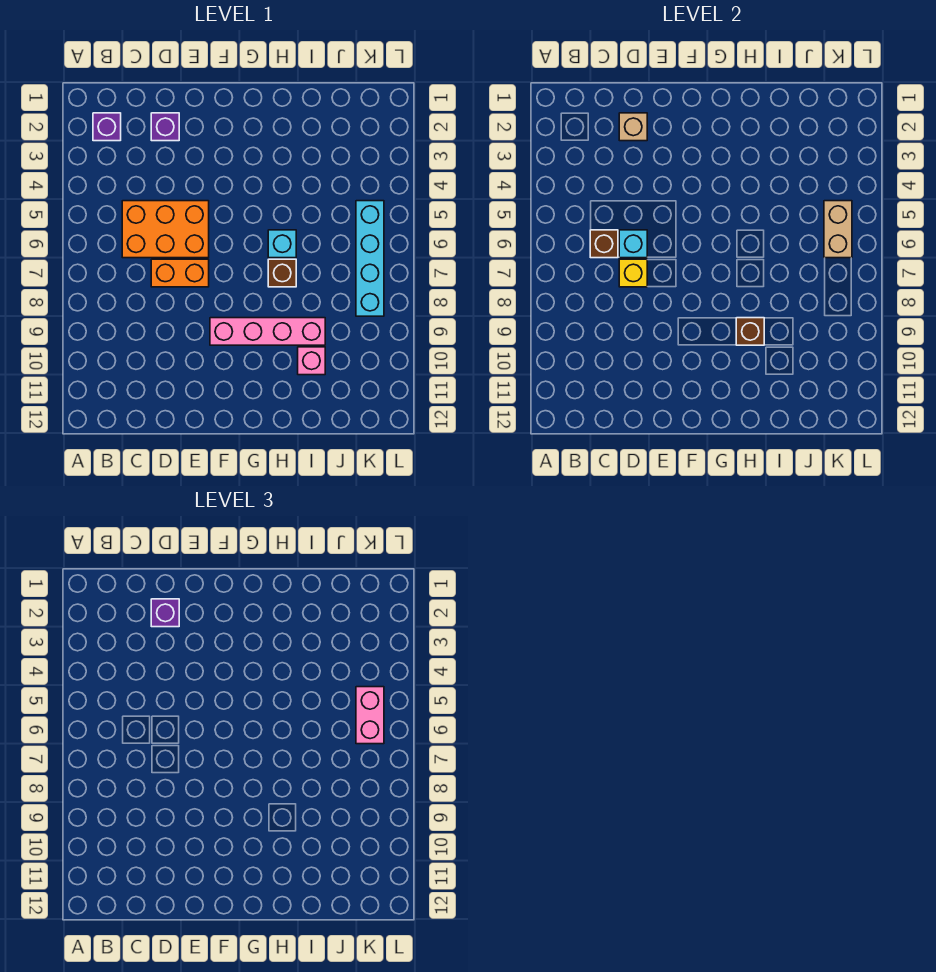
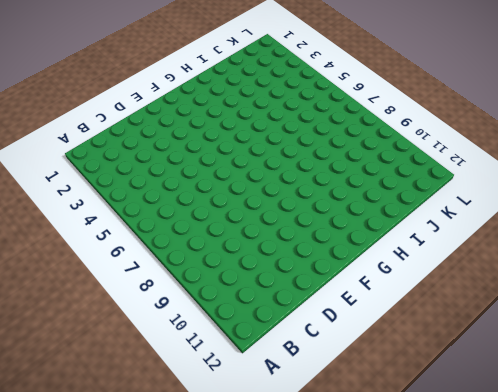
none -> purple 1x1 brick [93,113,121,141]
none -> orange 2x3 brick [122,201,209,258]
none -> purple 1x1 brick [151,113,179,141]

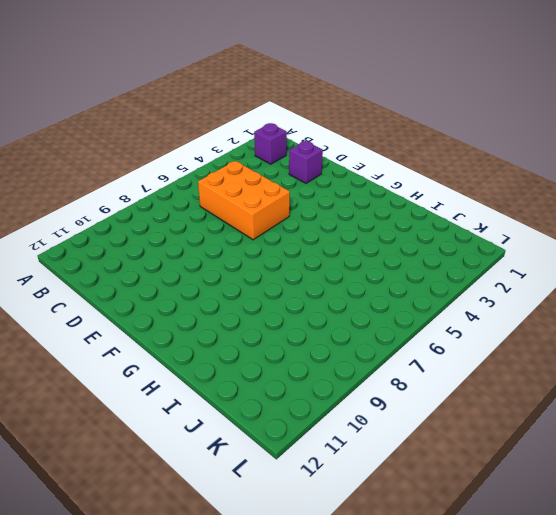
none -> orange 1x2 brick [151,259,209,287]
none -> pink 1x4 brick [210,318,325,345]
none -> cyan 1x1 brick [268,230,296,258]

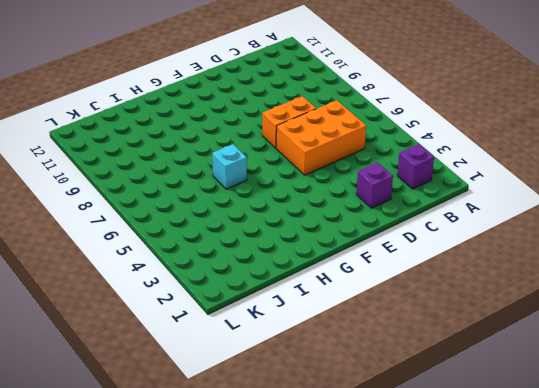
none -> pink 1x4 brick [210,318,325,345]
none -> brown 1x1 brick [268,259,296,287]
none -> pink 1x1 brick [298,347,325,375]

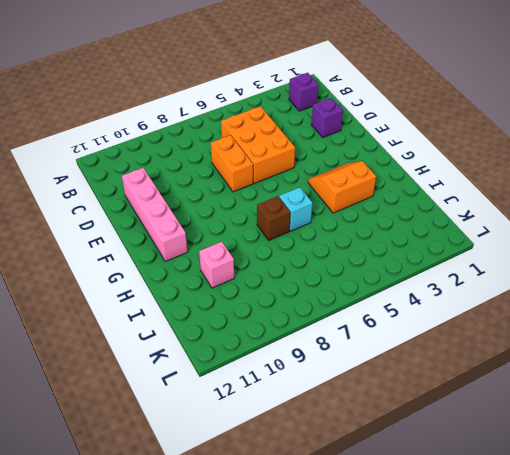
pink 1x4 brick [122,168,188,261] -> pink 1x4 brick moved to [210,318,325,345]
orange 2x2 slope [308,161,376,213] -> none
none -> cyan 1x4 brick [356,201,384,316]
none -> brown 1x1 brick [590,230,618,258]
none -> tan 1x1 brick [619,113,647,141]

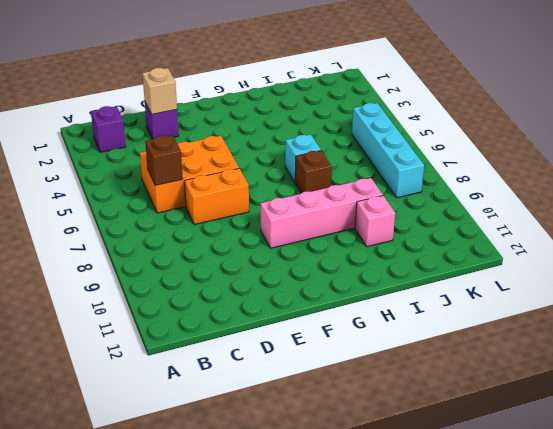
none -> cyan 1x1 brick [619,230,647,258]
none -> yellow 1x1 brick [619,259,647,287]
none -> brown 1x1 brick [736,318,764,345]

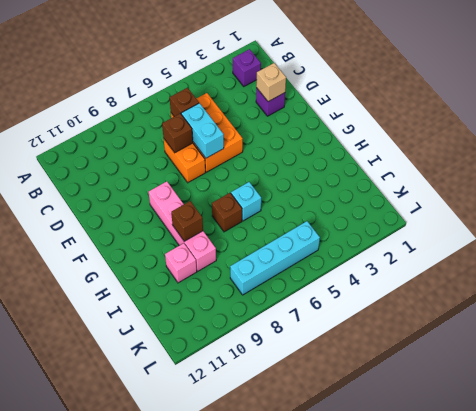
cyan 1x2 brick [181,103,224,158] -> cyan 1x1 brick [619,230,647,258]
brown 1x1 brick [162,114,193,153] -> yellow 1x1 brick [619,259,647,287]
none -> tan 1x2 brick [824,201,852,258]
none -> purple 1x1 brick [151,599,179,627]
none -> pink 1x2 brick [356,687,384,744]

